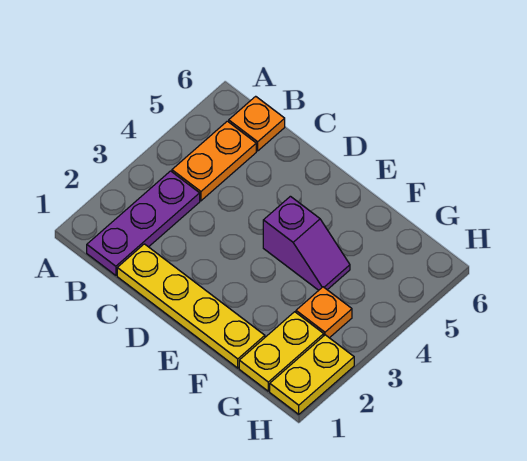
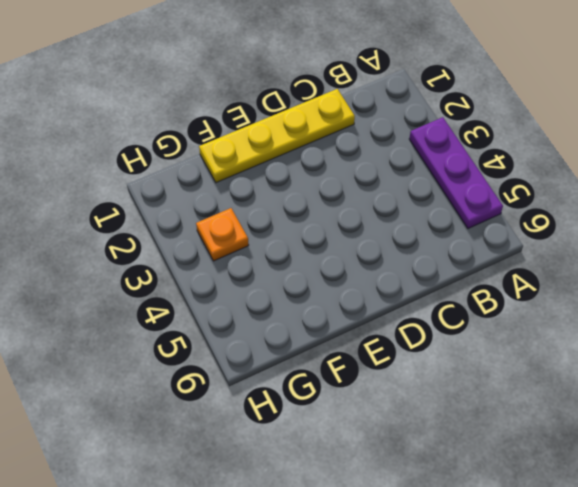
purple 1x3 plate [409,117,503,229] -> purple 1x3 plate moved to [87,171,200,275]
none -> orange 1x2 plate [172,121,256,201]
none -> orange 1x1 plate [229,96,285,151]

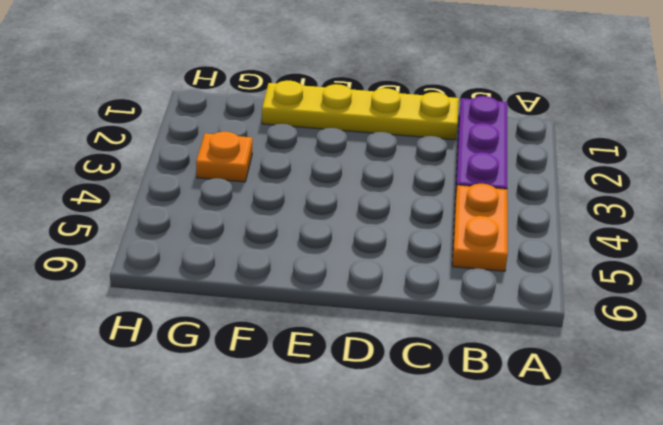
none -> orange 1x1 plate [229,96,285,151]
none -> purple 1x2 slope [263,196,350,290]

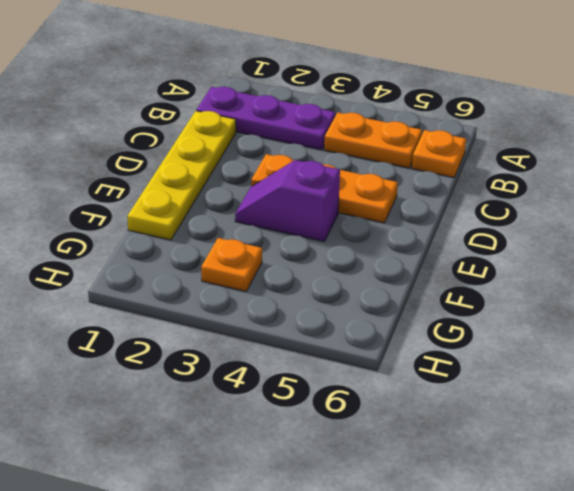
orange 1x3 plate [251,154,398,223] -> none
purple 1x2 slope [235,160,340,242] -> purple 1x2 slope turned to [263,196,350,290]
none -> yellow 1x2 plate [239,312,324,391]
none -> yellow 1x2 plate [270,335,354,414]

